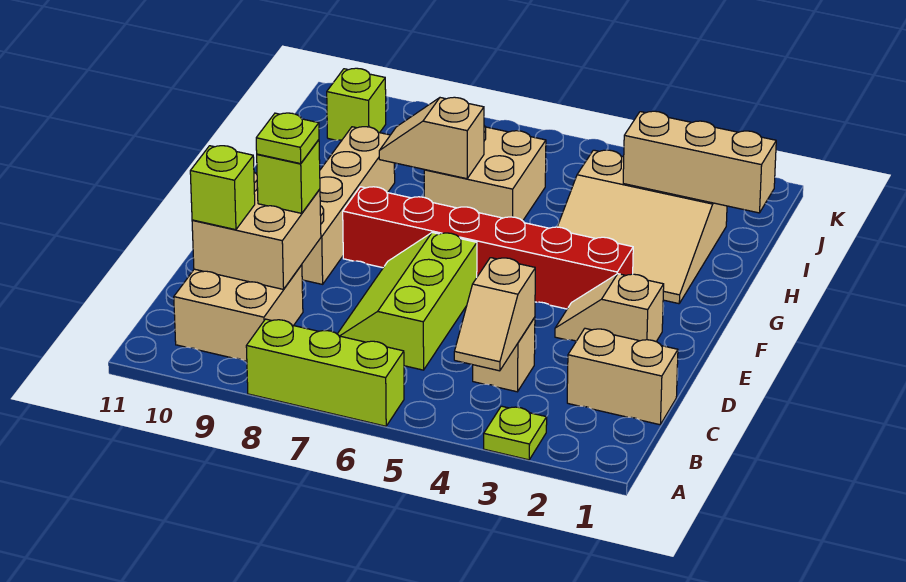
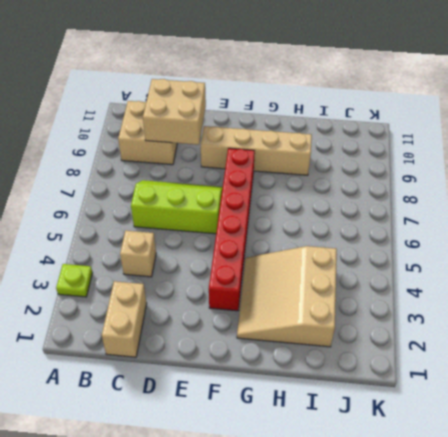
none -> lime 1x3 brick [246,319,404,426]
none -> tan 1x2 slope [555,274,664,341]
none -> tan 2x2 brick [424,126,546,221]

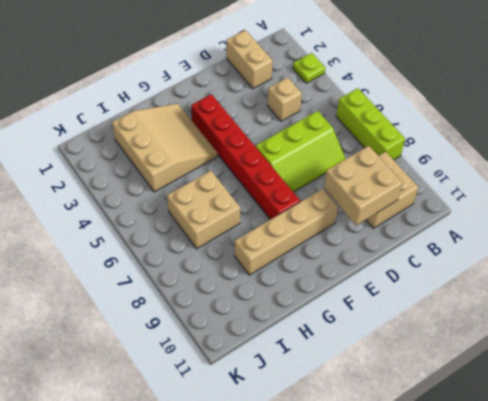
none -> tan 1x2 slope [555,274,664,341]
none -> lime 1x1 brick [327,68,386,140]
none -> tan 1x2 slope [454,258,535,371]

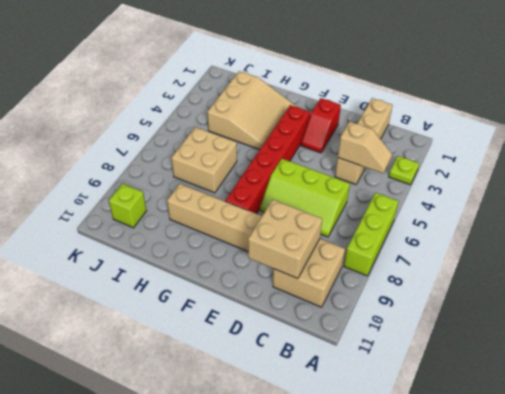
red 1x2 slope [301,98,341,153] -> tan 1x2 slope [555,274,664,341]
none -> tan 1x2 slope [379,97,484,179]
none -> tan 1x3 brick [623,111,776,213]
none -> lime 1x1 brick [190,146,255,230]

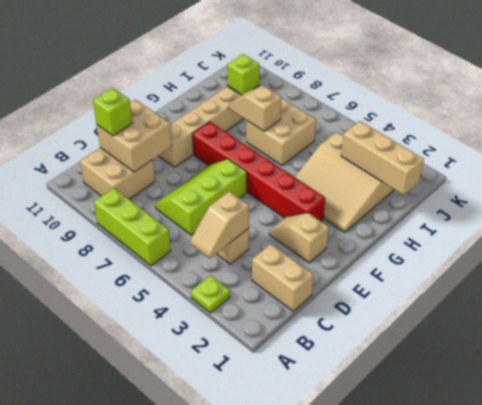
none -> lime 1x1 brick [257,140,320,213]
none -> lime 1x1 plate [256,113,319,164]

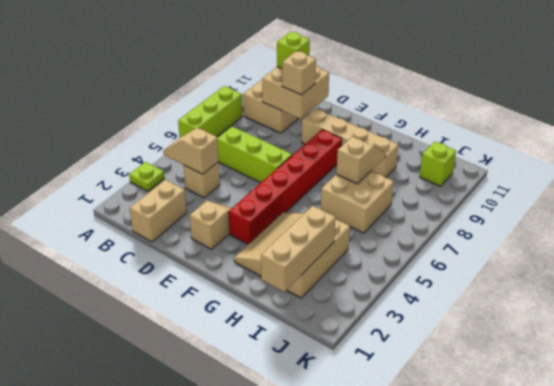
tan 1x1 brick [282,51,316,95] -> lime 1x1 brick [257,140,320,213]
none -> lime 1x1 plate [256,113,319,164]

